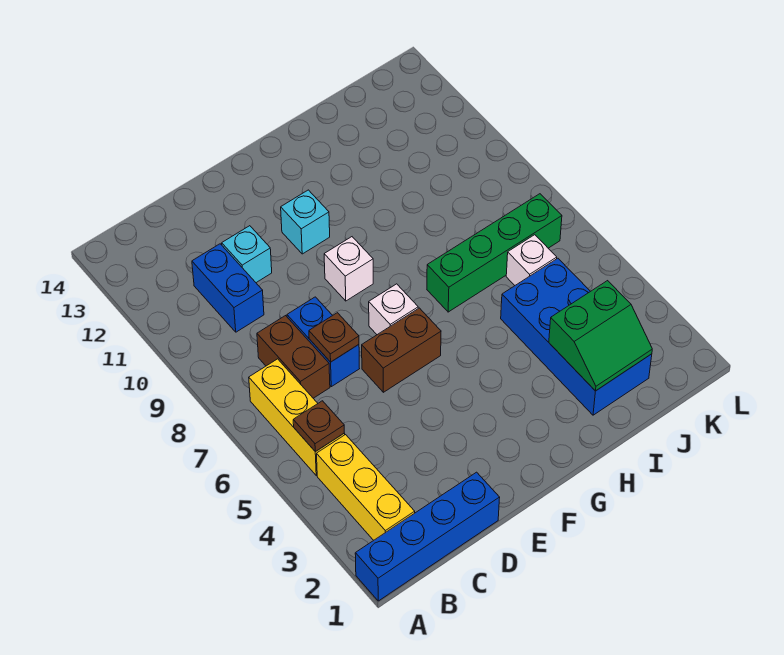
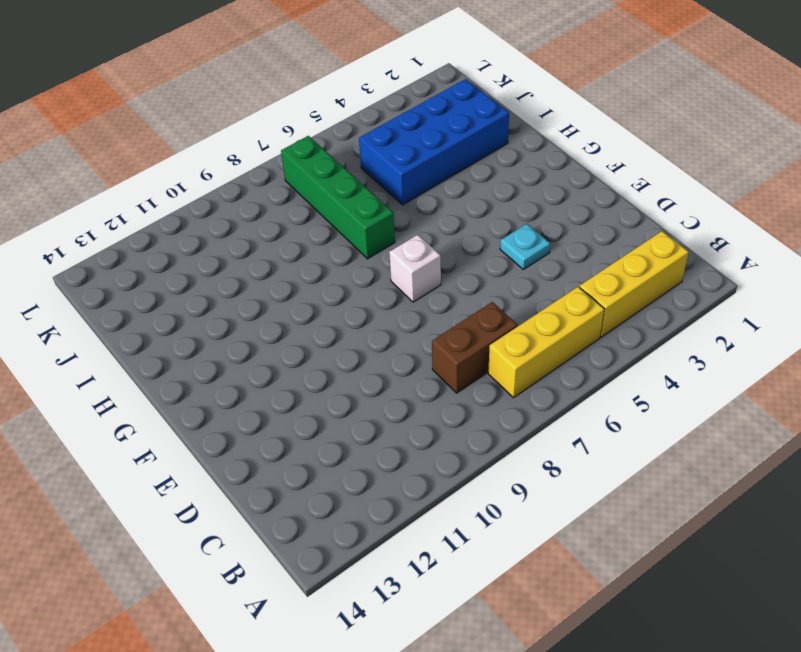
cyan 1x1 plate [500,224,550,269] -> none
none -> blue 1x4 brick [355,472,500,601]
none -> blue 1x2 brick [192,244,264,332]
none -> blue 1x2 brick [287,297,360,387]

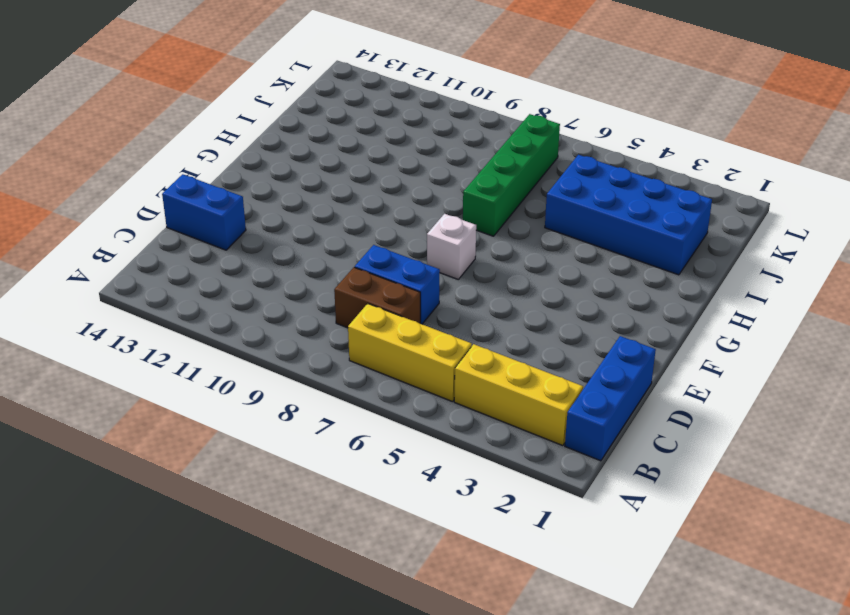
blue 1x3 brick [565,336,656,461] -> blue 1x4 brick [355,472,500,601]
blue 1x2 brick [162,174,246,250] -> blue 1x2 brick moved to [192,244,264,332]
none -> cyan 1x1 brick [222,226,272,283]
none -> brown 1x2 brick [362,308,441,392]
none -> white 1x1 brick [324,237,373,301]

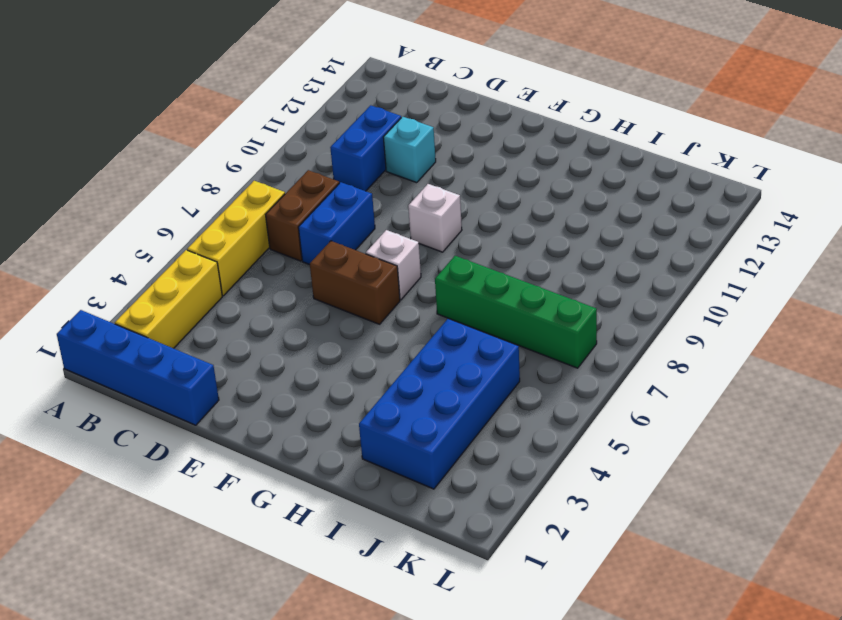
none -> cyan 1x1 brick [281,190,330,254]
none -> white 1x1 brick [506,235,557,285]
none -> brown 1x1 plate [293,401,344,452]

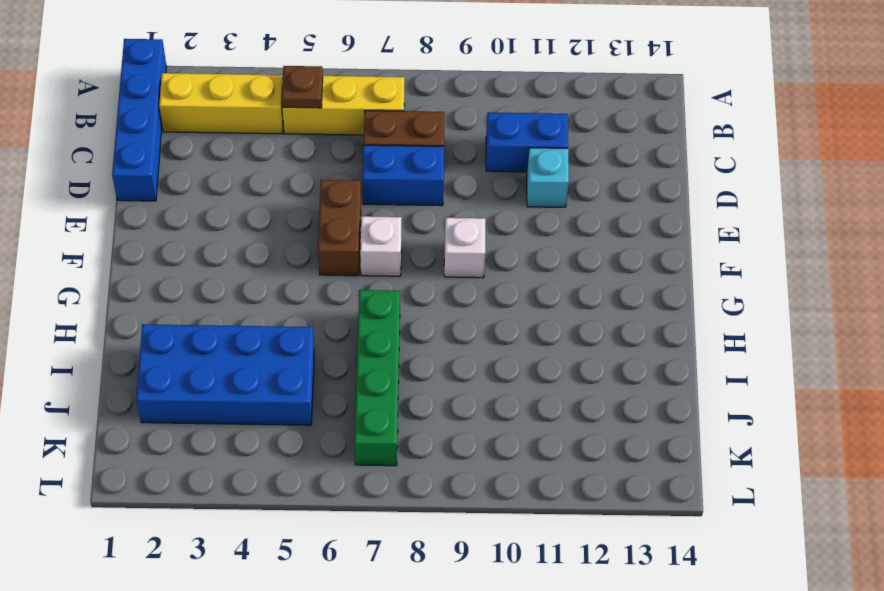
none -> cyan 1x1 brick [281,190,330,254]
none -> white 1x1 brick [506,235,557,285]
none -> brown 1x1 plate [309,313,359,362]

